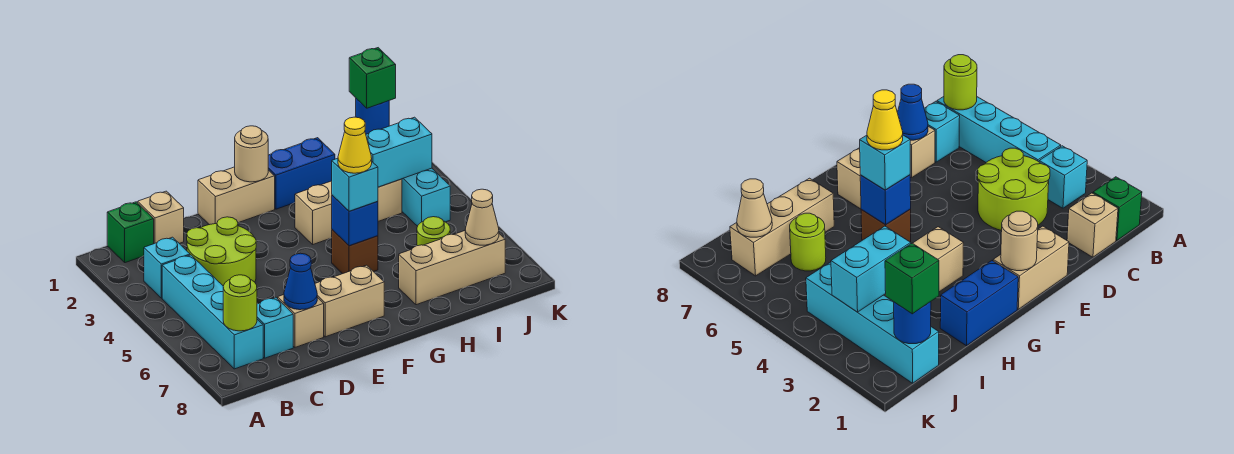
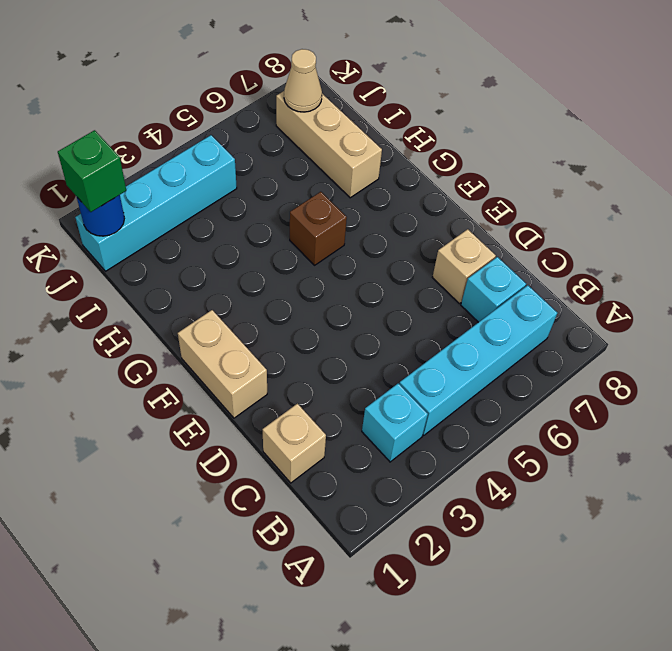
none -> green 1x1 brick [107,202,154,263]
none -> lime 2x2 round brick [187,217,256,286]
none -> tan 1x2 brick [315,265,384,337]

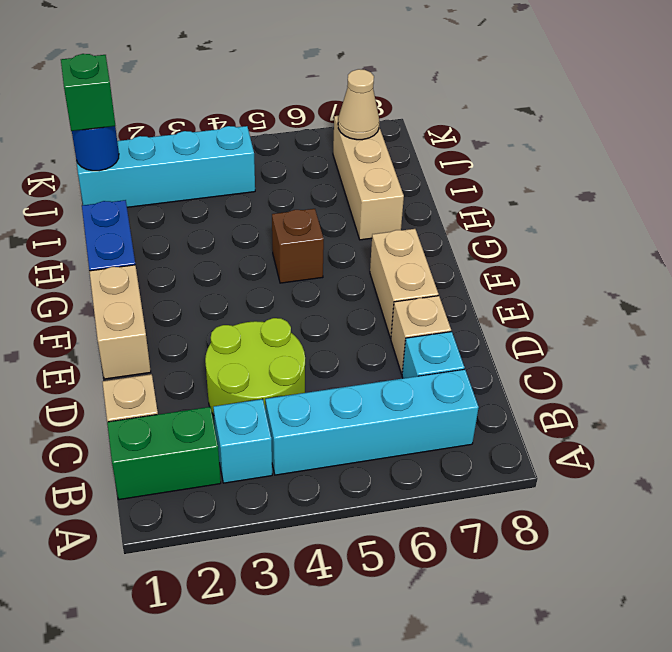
green 1x2 brick [107,407,221,500] -> green 1x1 brick [107,202,154,263]
none -> tan 1x3 brick [295,179,402,244]
none -> lime 1x1 round brick [417,217,450,246]
none -> lime 1x1 round brick [223,275,257,331]

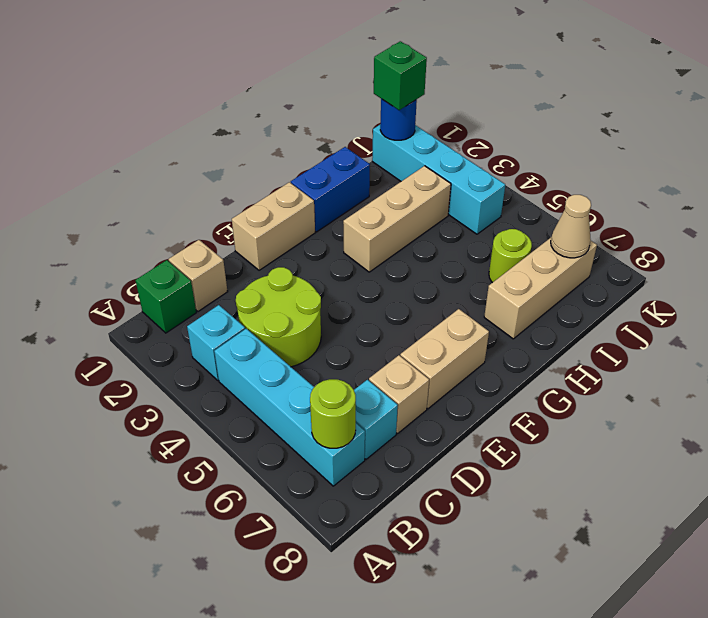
none -> brown 1x1 brick [332,230,378,274]
none -> blue 1x1 cone [284,253,317,310]
none -> tan 1x1 round brick [235,126,268,182]

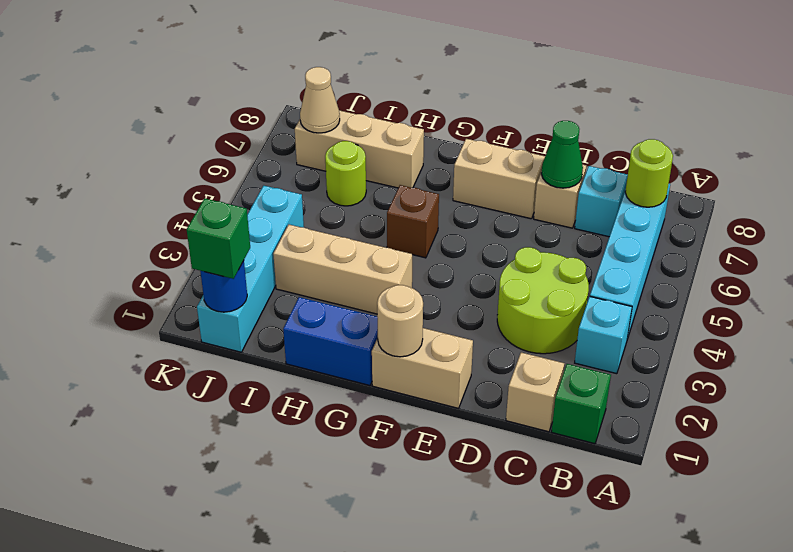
green 1x1 cone [541,121,583,188] -> blue 1x1 cone [284,253,317,310]
none -> blue 1x1 brick [332,195,378,246]
none -> cyan 1x2 brick [366,117,432,187]
none -> cyan 1x1 brick [332,158,378,211]

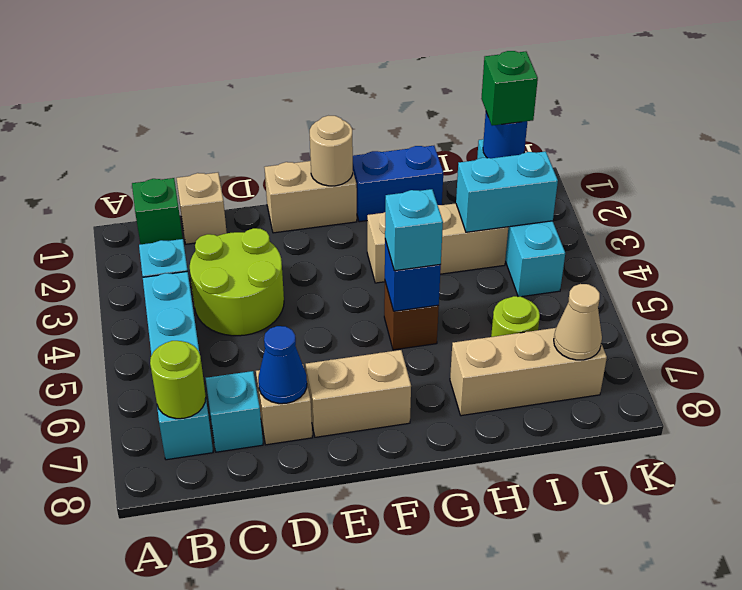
none -> yellow 1x1 cone [338,117,372,173]

